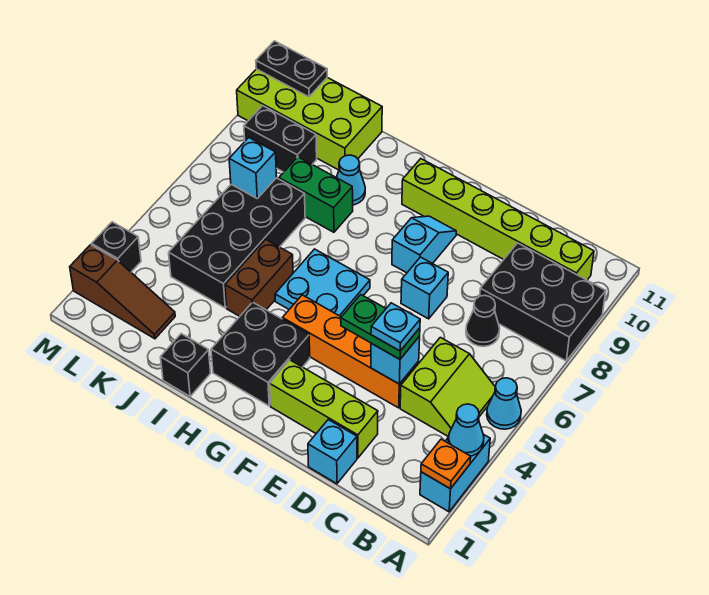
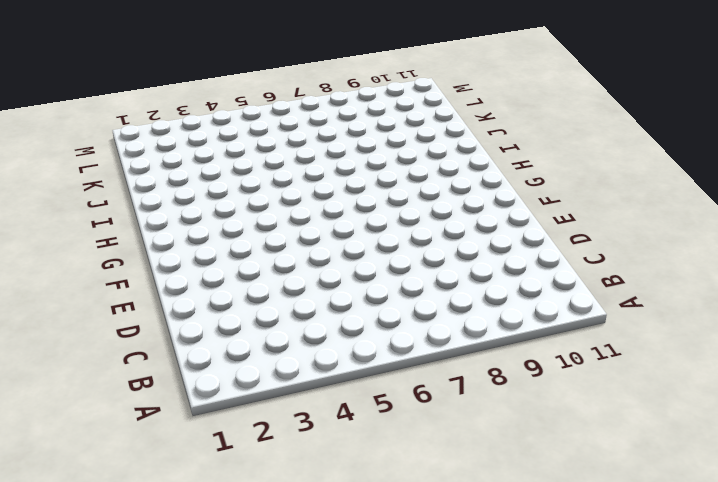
none -> cyan 1x2 brick [420,434,490,512]
none -> cyan 1x1 cone [487,378,521,429]
none -> black 2x3 brick [480,243,606,361]

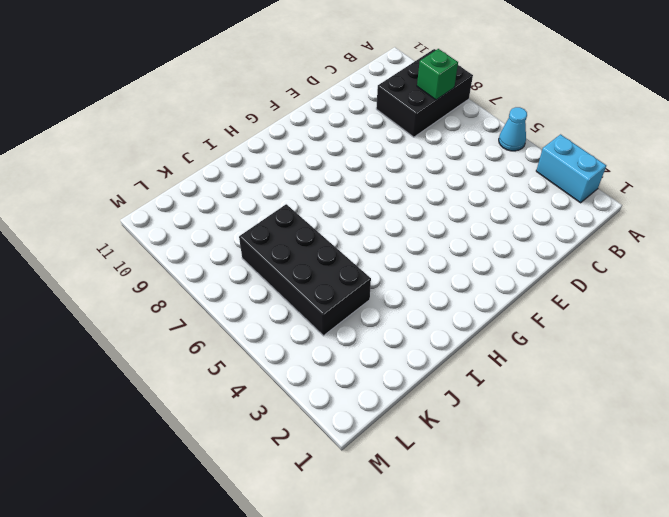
green 1x1 brick [417,49,458,100] -> none
none -> lime 2x2 slope [400,337,495,437]
none -> lime 1x6 brick [402,159,594,280]
none -> black 1x1 cone [466,295,500,346]

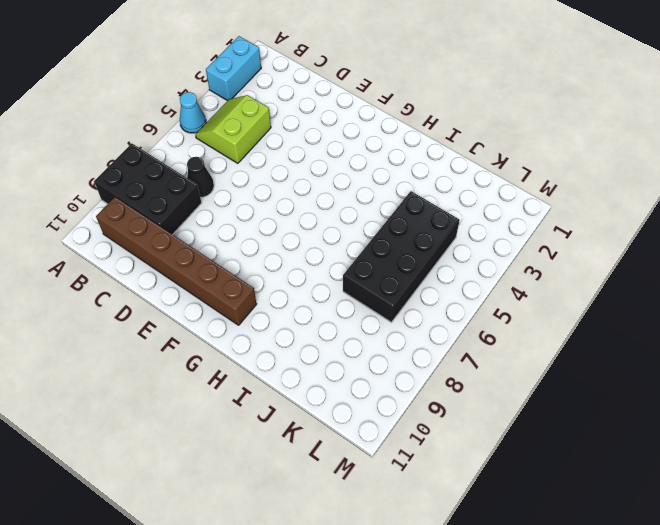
brown 1x6 brick [96,197,256,325] -> lime 1x6 brick [402,159,594,280]
none -> cyan 1x1 brick [308,420,357,484]
none -> lime 1x3 brick [270,360,378,458]
none -> orange 1x4 brick [282,295,419,408]

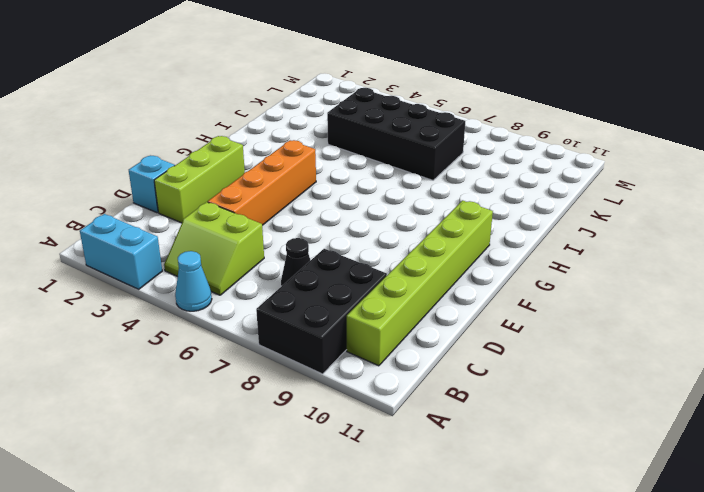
none -> cyan 1x1 brick [401,257,448,319]
none -> cyan 1x2 slope [392,216,456,273]
none -> black 2x2 brick [211,302,310,406]

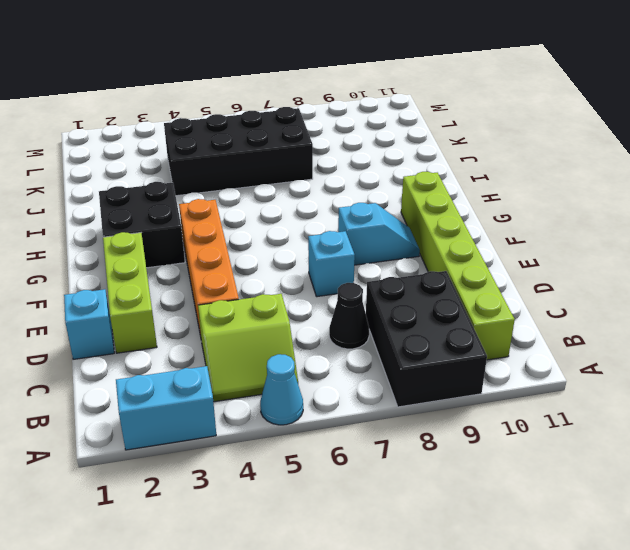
none -> cyan 2x2 plate [275,249,370,317]
none -> black 1x1 brick [160,334,211,396]
none -> brown 1x2 brick [225,239,293,316]

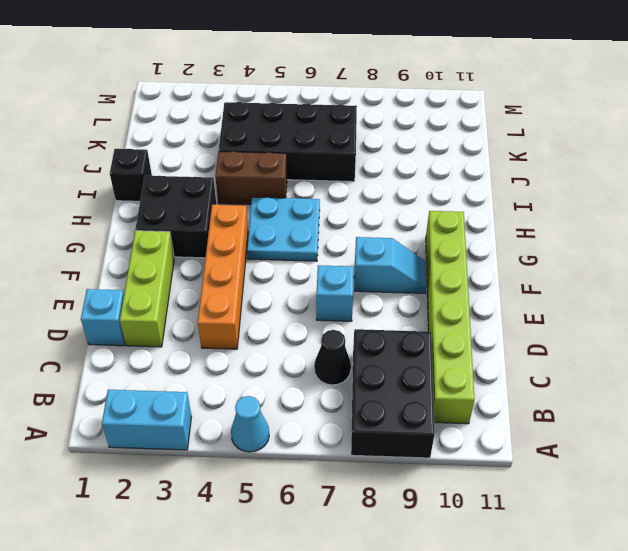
none -> lime 2x2 slope [400,337,495,437]
none -> green 1x2 brick [279,157,353,232]
none -> cyan 1x1 cone [336,155,365,205]

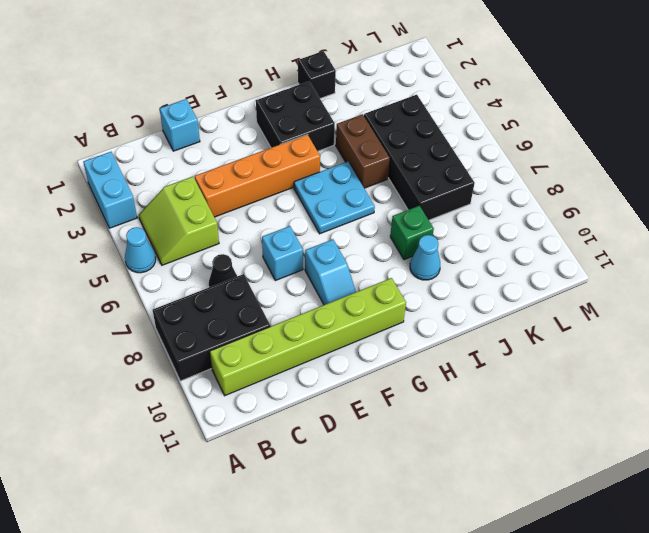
green 1x1 brick [390,206,434,260] -> green 1x2 brick [279,157,353,232]
none -> lime 1x3 brick [270,360,378,458]
none -> lime 2x4 brick [237,69,382,170]
none -> brown 1x3 slope [70,245,175,339]

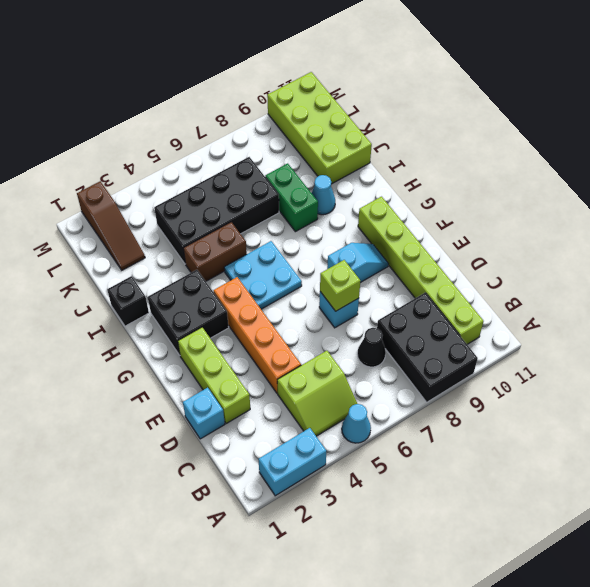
lime 1x1 brick [320,260,360,311] -> none
none -> black 1x2 brick [244,106,317,172]
none -> black 1x1 brick [92,222,141,272]
none -> orange 1x1 plate [421,439,471,489]

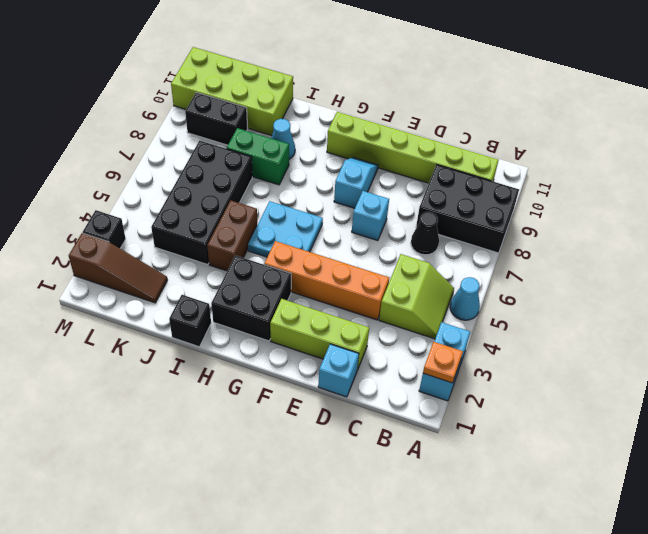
none -> cyan 1x1 cone [448,404,484,456]
none -> cyan 1x1 brick [371,336,420,384]
none -> cyan 1x1 brick [229,138,277,198]

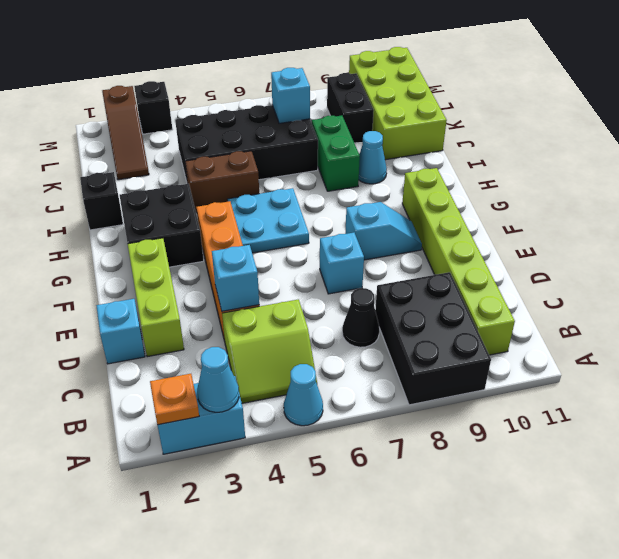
none -> black 1x2 plate [256,41,327,97]
none -> green 1x2 plate [341,295,420,359]
none -> cyan 1x1 plate [371,303,420,351]

